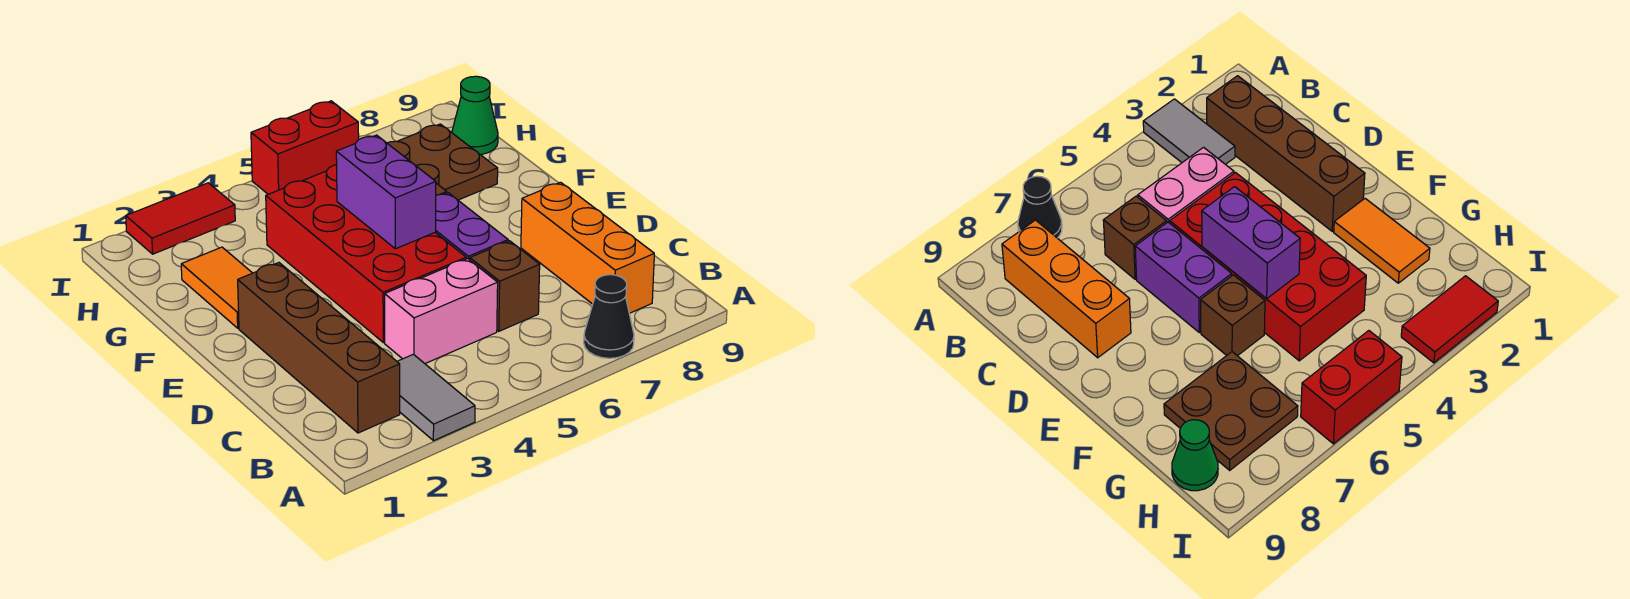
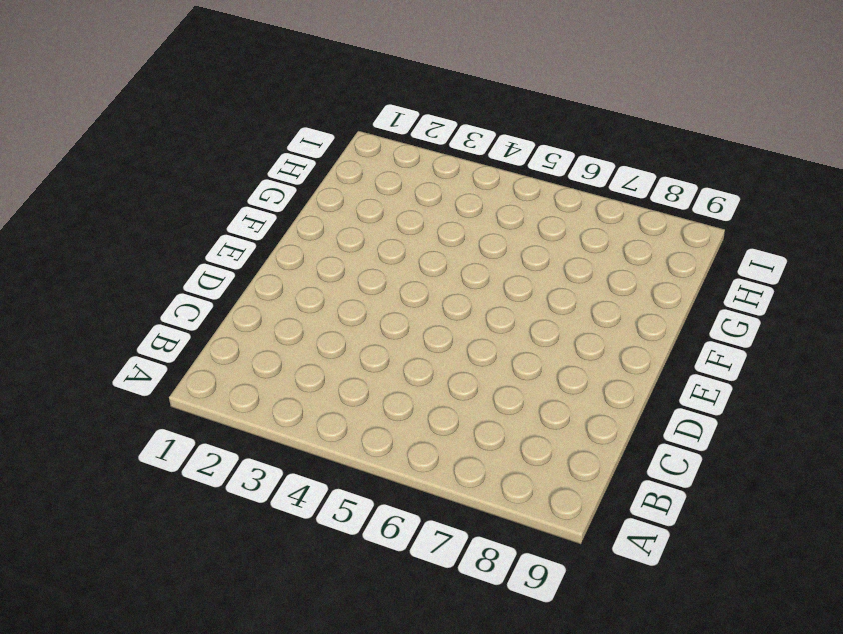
none -> grey 1x2 tile [397,354,475,441]
none -> black 1x1 cone [584,275,634,358]
none -> brown 1x4 brick [238,263,400,433]

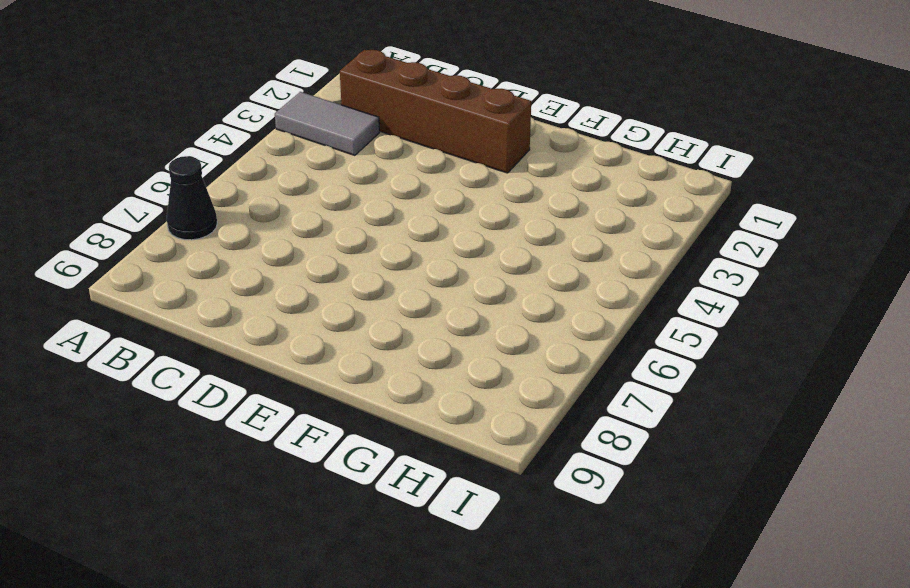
none -> orange 1x3 brick [521,182,654,313]
none -> pink 1x2 brick [385,259,498,364]
none -> brown 1x1 brick [470,241,540,331]

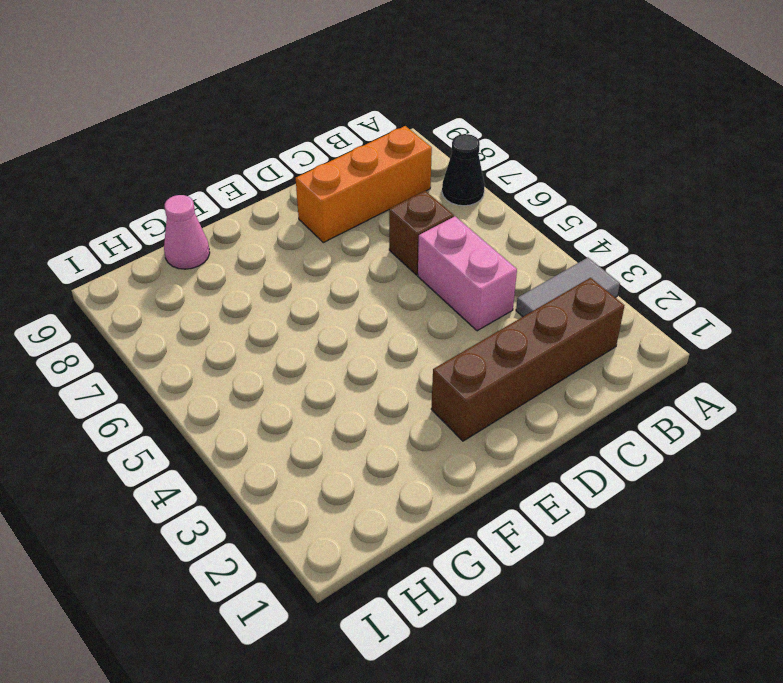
pink 1x1 cone [164,195,210,269] -> none
none -> red 2x4 brick [266,165,466,343]
none -> purple 1x2 brick [435,193,508,260]
none -> orange 1x2 tile [181,247,252,328]

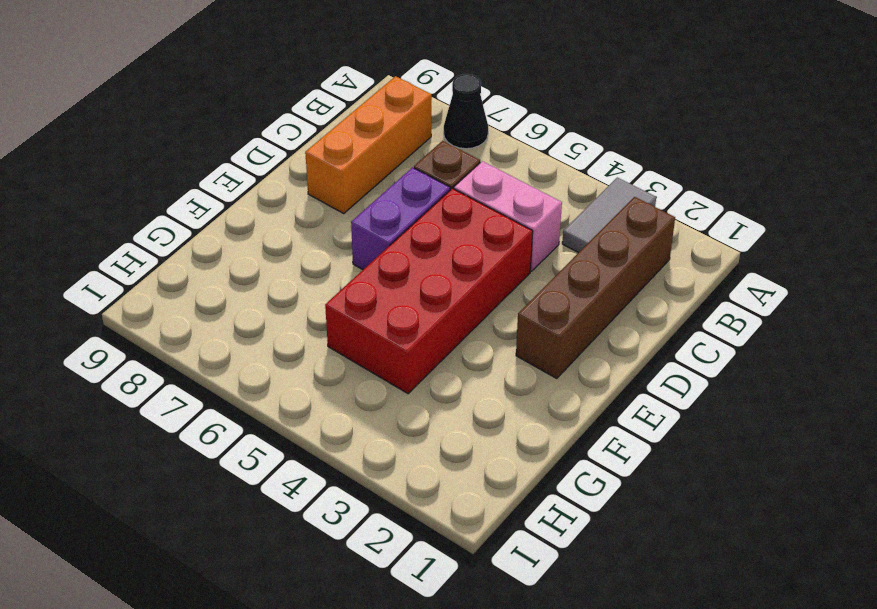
none -> orange 1x2 tile [181,247,252,328]
none -> brown 1x1 brick [1201,275,1265,356]
none -> brown 2x2 plate [387,124,498,200]

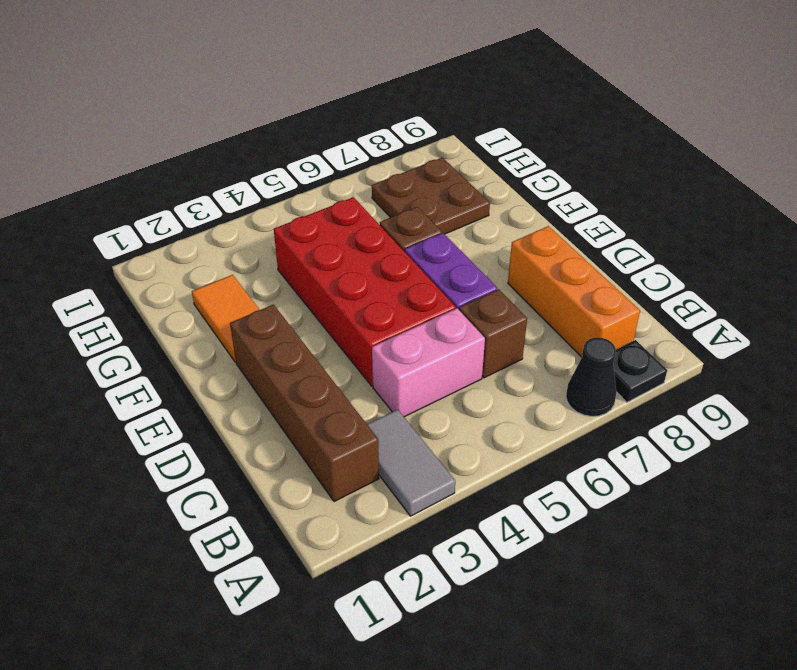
black 1x1 plate [613,340,667,402] -> none
none -> green 1x1 cone [452,76,498,155]
none -> red 1x2 tile [126,183,235,254]
none -> red 1x2 brick [251,101,359,194]

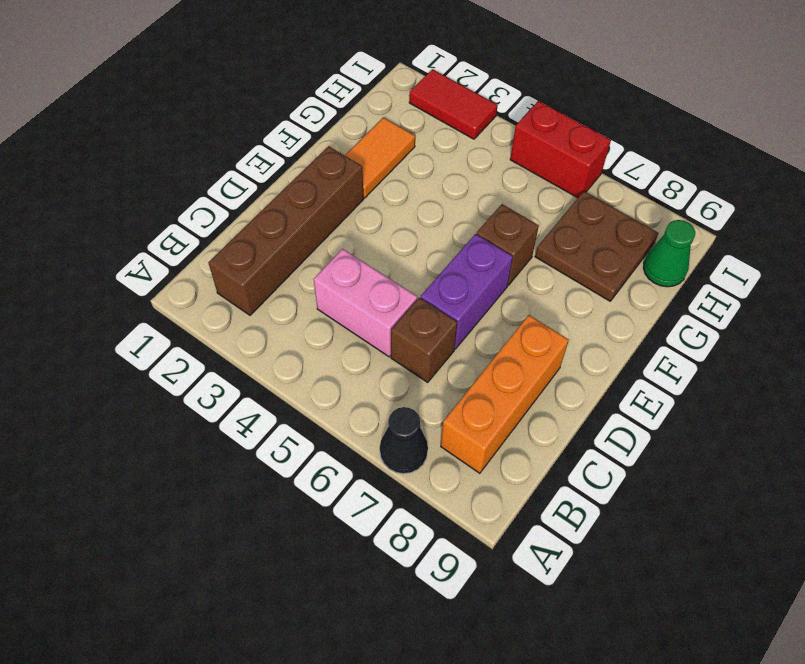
none -> grey 1x2 tile [397,354,475,441]
none -> red 2x4 brick [266,165,466,343]
none -> purple 1x2 brick [336,135,436,249]

